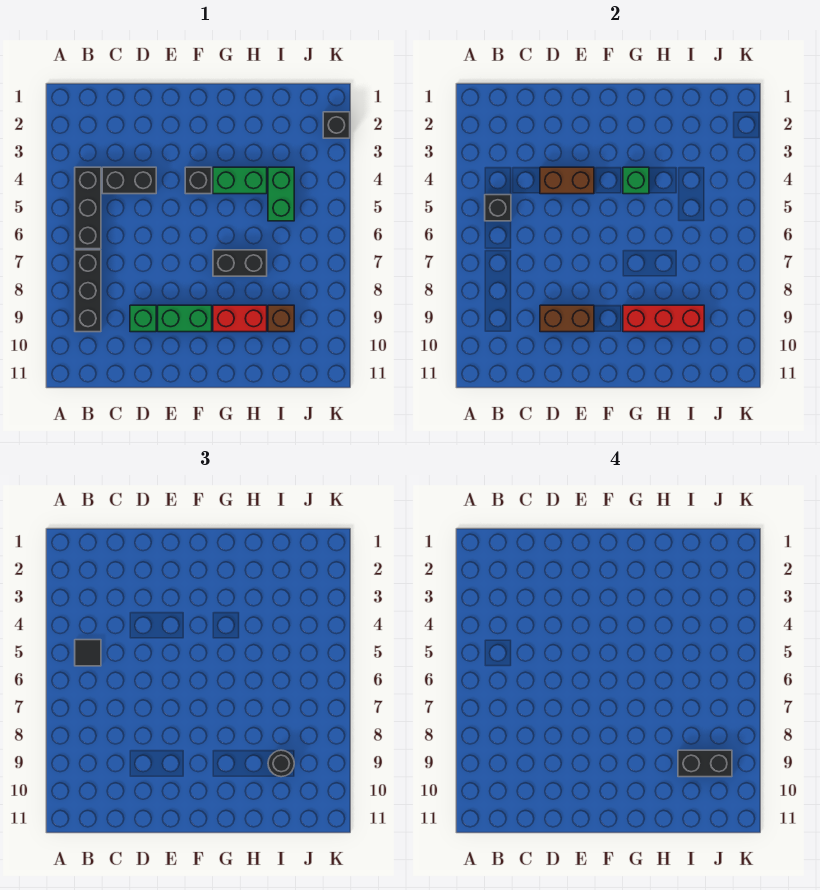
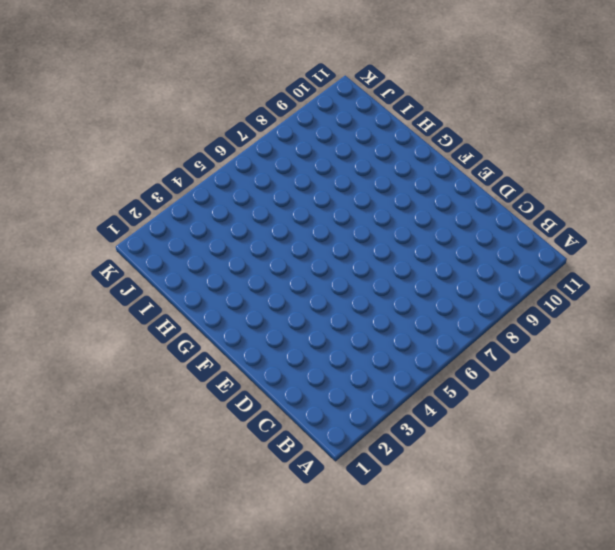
none -> black 1x3 brick [75,167,101,249]
none -> black 1x3 brick [75,250,101,332]
none -> black 1x2 brick [102,167,156,194]

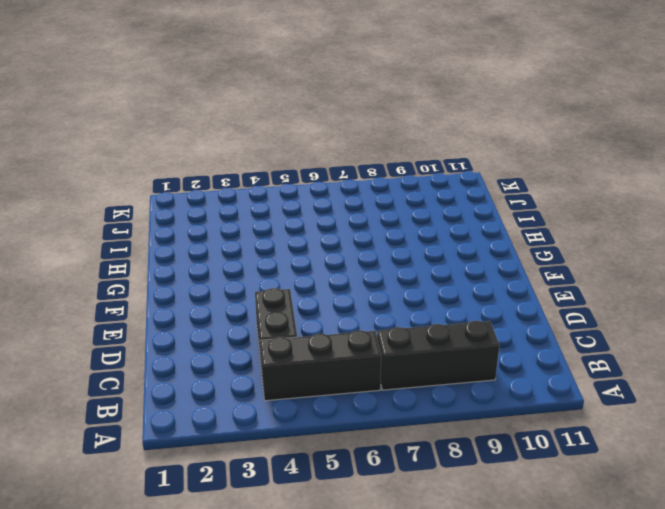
none -> green 1x1 brick [130,305,156,332]
none -> green 1x2 brick [158,305,212,332]
none -> black 1x1 brick [185,167,212,194]

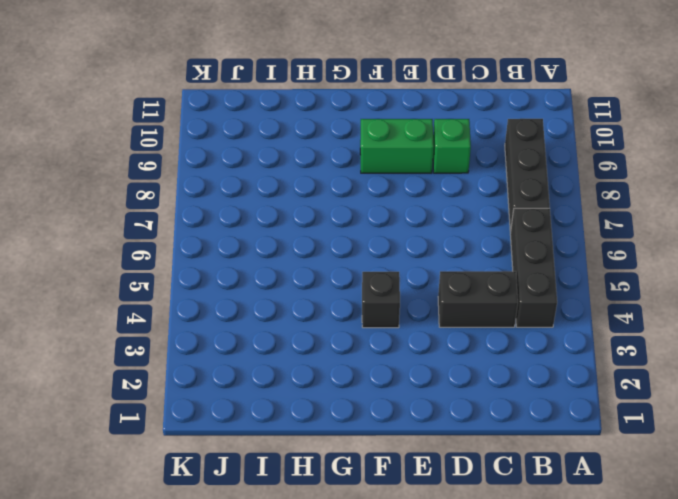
none -> green 1x2 brick [213,167,267,194]
none -> black 1x2 brick [213,250,267,276]
none -> red 1x2 brick [213,305,267,332]

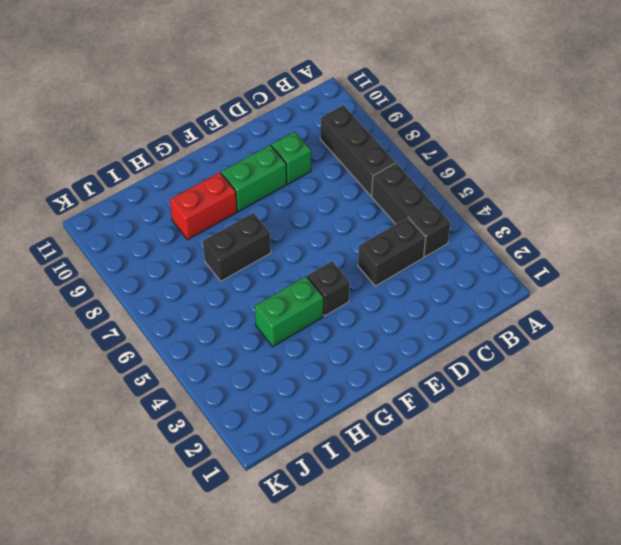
none -> green 1x2 brick [268,167,294,221]
none -> brown 1x1 brick [268,305,294,332]
none -> black 1x1 brick [323,112,350,138]

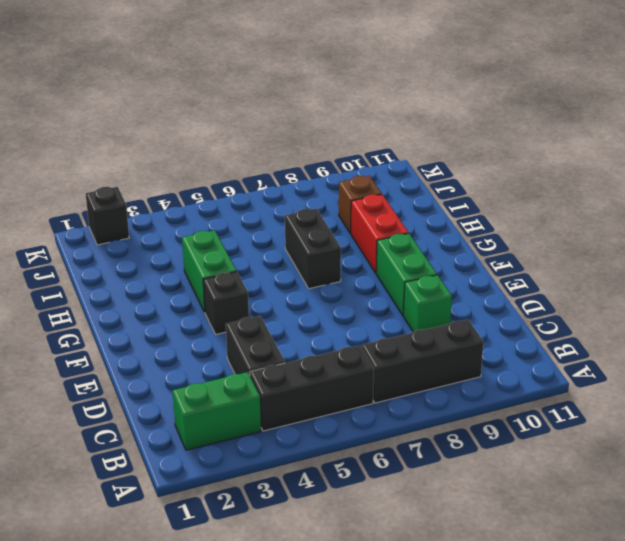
green 1x2 brick [172,372,261,450] -> green 1x2 brick moved to [268,167,294,221]
none -> black 1x1 brick [485,195,511,221]
none -> brown 1x2 brick [540,167,594,194]
none -> brown 1x2 brick [540,305,594,332]

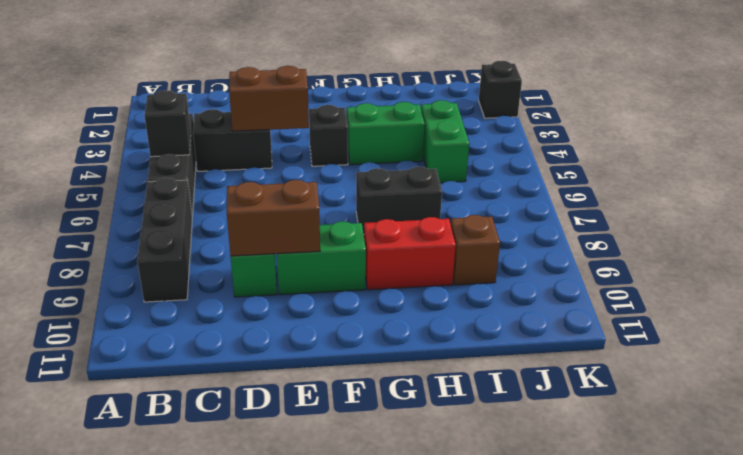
none -> green 1x1 brick [623,167,649,194]
none -> red 1x3 brick [623,305,704,332]
none -> black 1x1 tile [75,640,101,666]

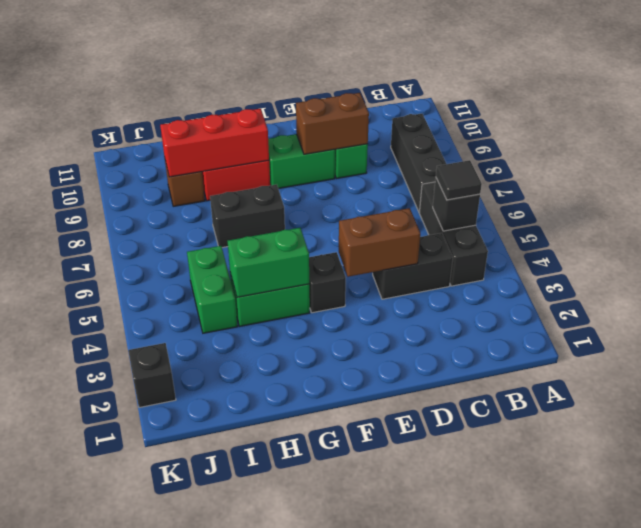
green 1x2 brick [228,228,309,297] -> green 1x1 brick [623,167,649,194]
none -> black 1x1 round brick [268,750,294,777]
none -> black 1x2 brick [678,750,732,777]

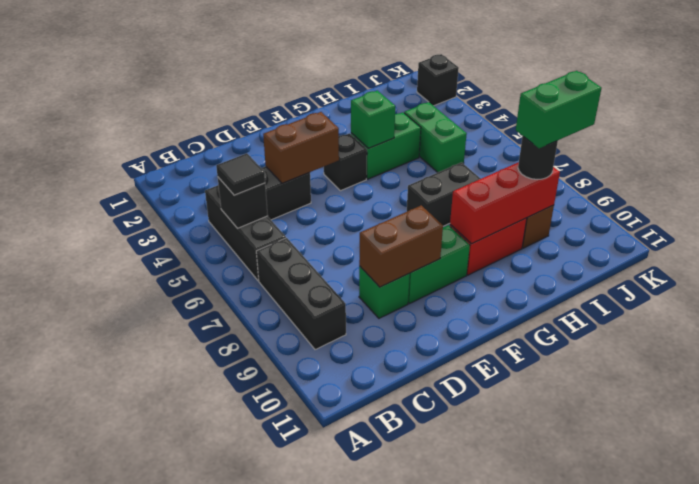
green 1x2 brick [516,71,601,148] -> black 1x2 brick [678,750,732,777]

